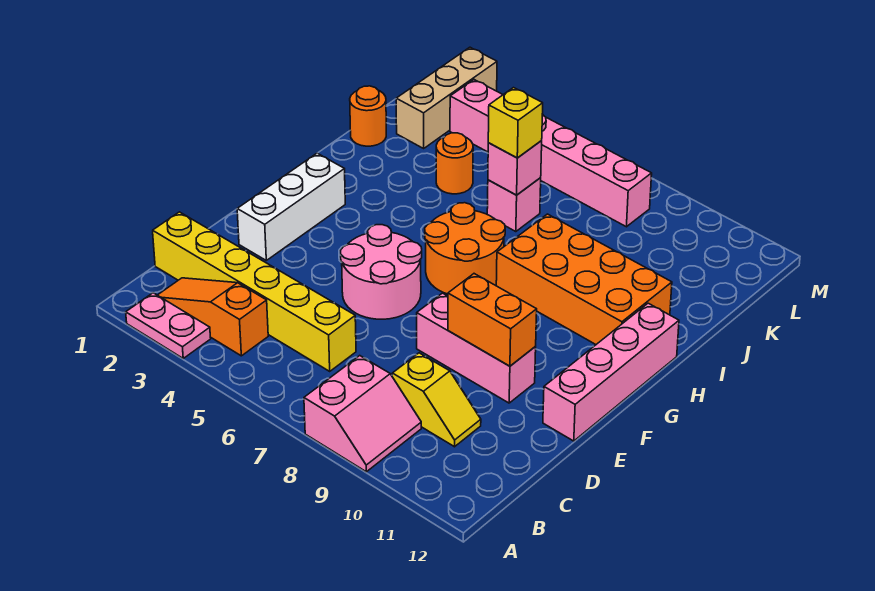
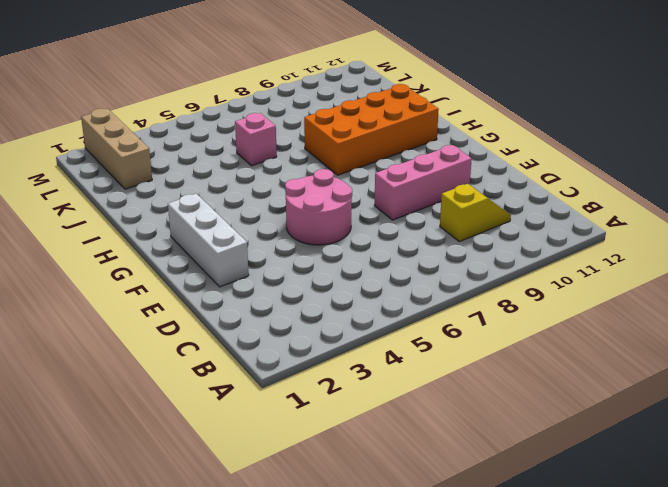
none -> pink 1x2 plate [126,293,211,358]
none -> pink 2x2 slope [304,356,421,472]
none -> orange 1x3 slope [158,278,268,356]

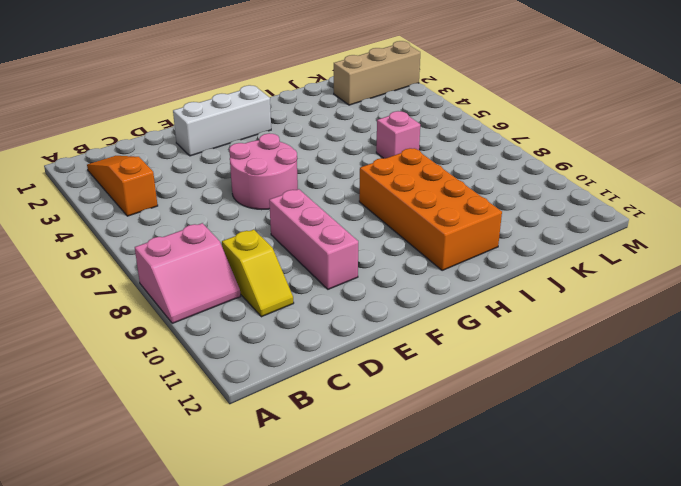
none -> pink 1x2 plate [126,293,211,358]
none -> yellow 1x6 brick [153,212,356,371]
none -> pink 1x4 brick [543,303,679,441]

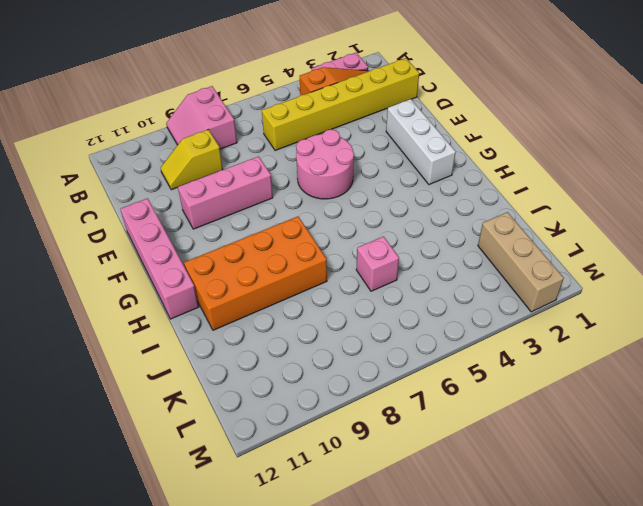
none -> orange 2x2 round brick [425,203,505,294]
none -> orange 1x1 round brick [350,86,386,146]
none -> orange 1x1 round brick [436,133,473,194]

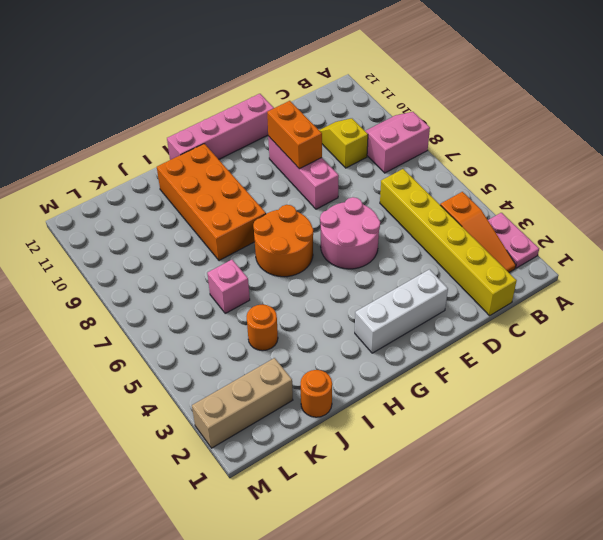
none -> pink 1x6 brick [450,80,652,227]
none -> pink 1x1 brick [488,141,542,195]
none -> yellow 1x1 brick [488,88,543,158]

